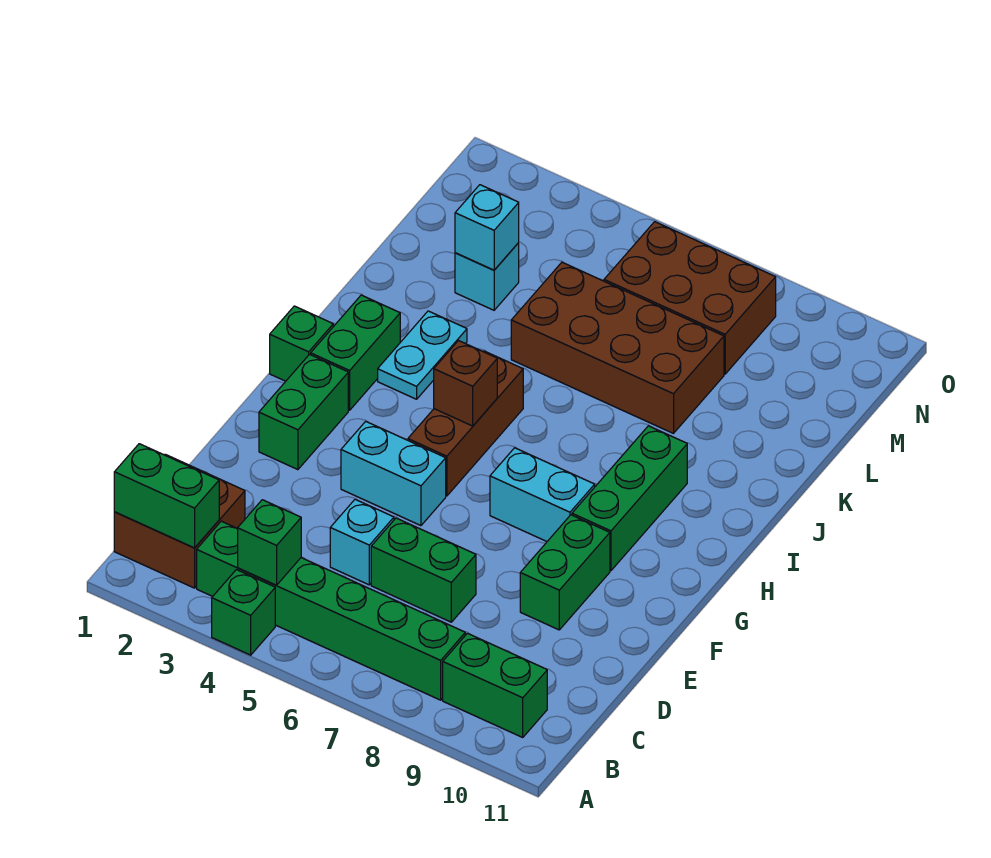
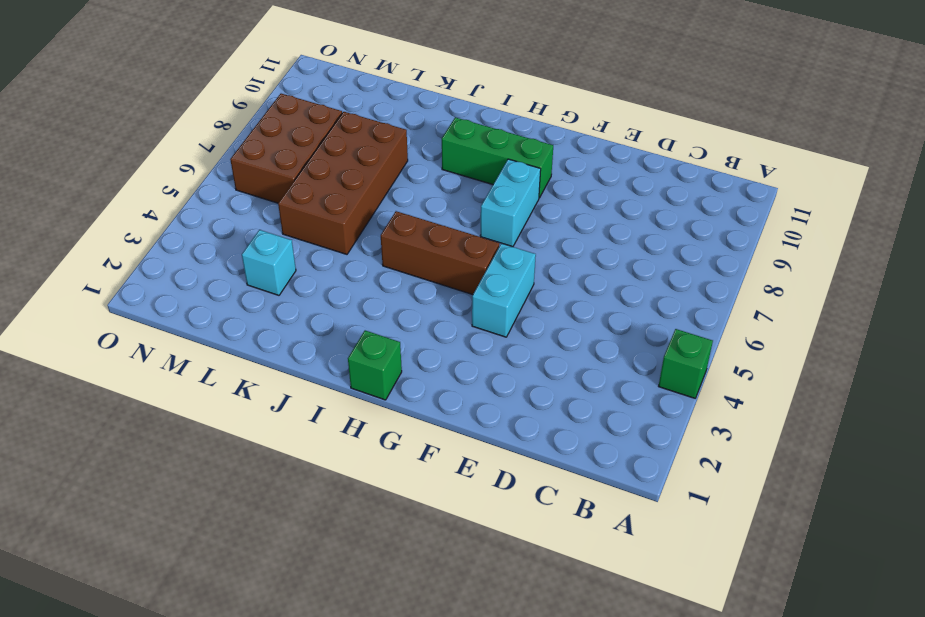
none -> brown 2x2 brick [114,454,245,588]
none -> green 1x6 brick [197,521,465,700]
none -> green 1x2 brick [443,633,547,737]

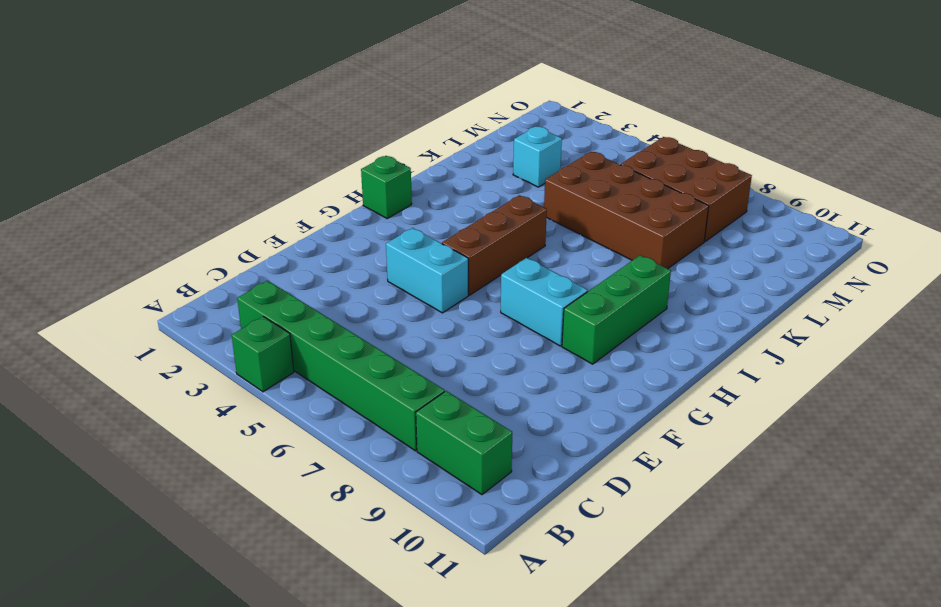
none -> brown 2x2 brick [114,454,245,588]
none -> cyan 1x1 brick [330,499,394,585]
none -> green 1x2 brick [371,518,476,622]

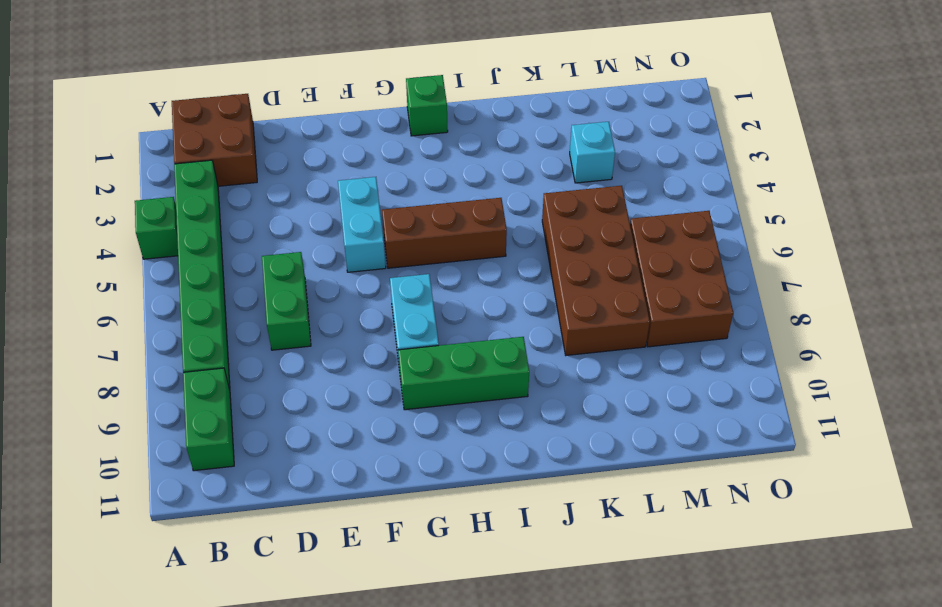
none -> cyan 1x1 brick [330,499,394,585]
none -> green 1x2 brick [520,515,610,630]
none -> green 1x2 brick [259,354,348,470]

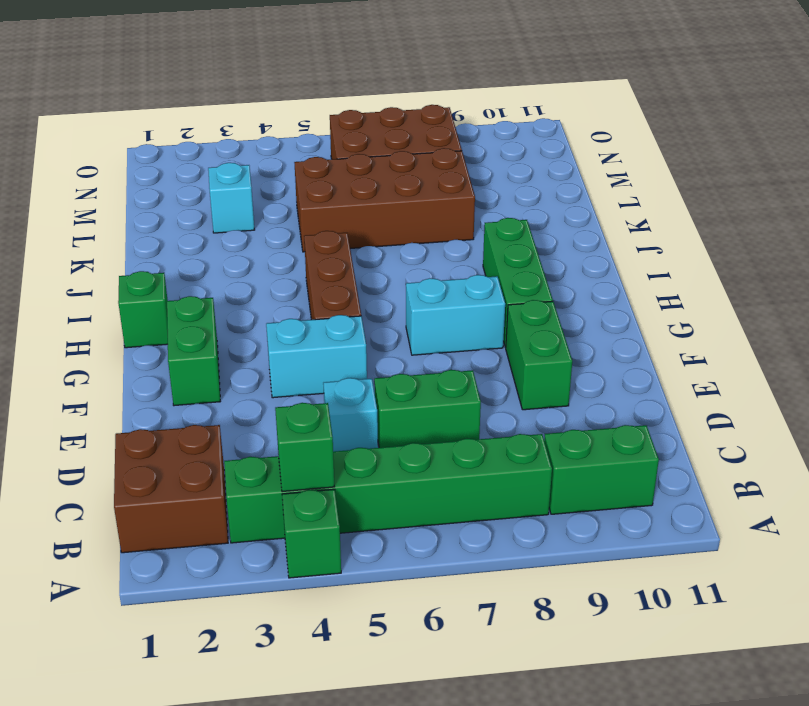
none -> green 1x2 brick [311,295,400,410]
none -> cyan 1x2 plate [378,311,467,399]
none -> green 1x2 brick [114,444,219,548]

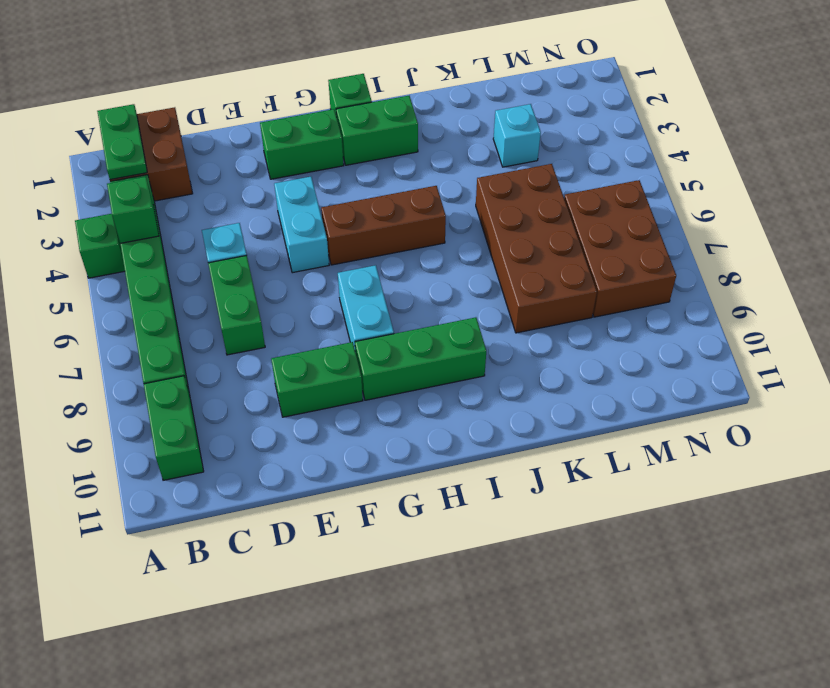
green 1x2 plate [97,104,147,180] -> green 1x2 brick [114,444,219,548]
none -> cyan 1x2 plate [378,311,467,399]
none -> brown 1x1 brick [434,341,497,426]
none -> cyan 1x1 brick [455,185,519,270]

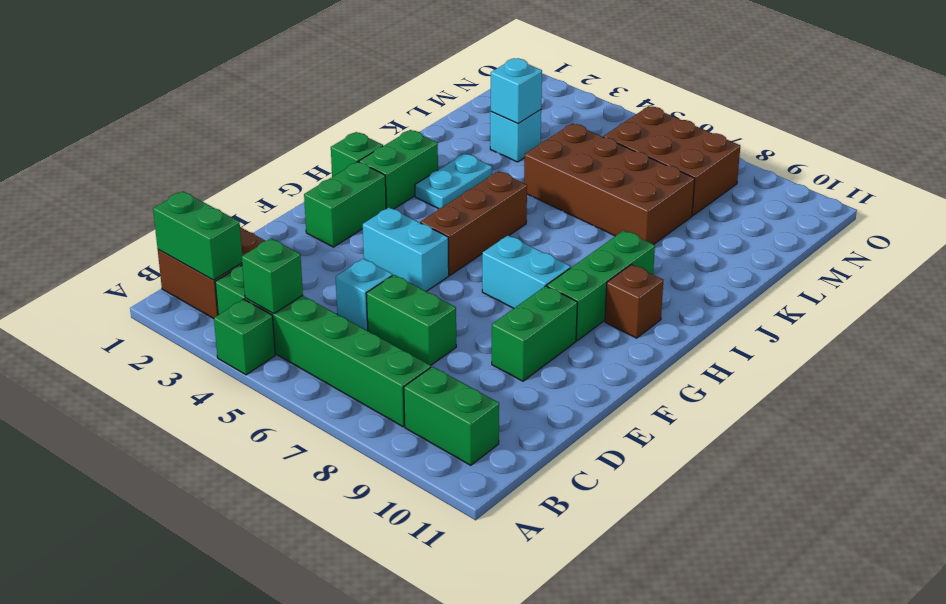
brown 1x1 brick [605,264,663,338] -> brown 1x1 brick moved to [434,341,497,426]

